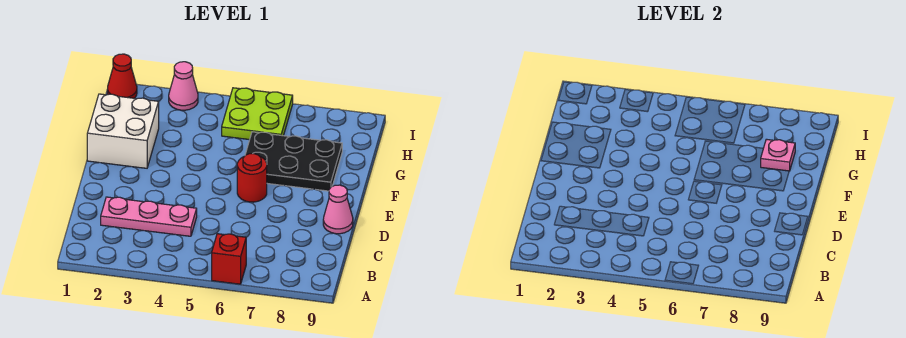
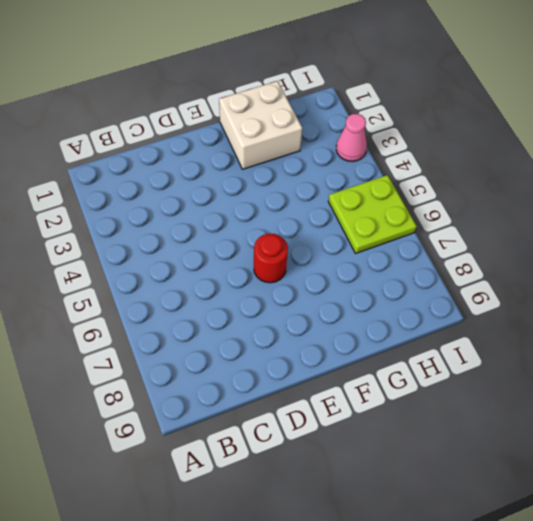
none -> red 1x1 brick [212,234,246,284]
none -> pink 1x3 plate [101,197,197,236]

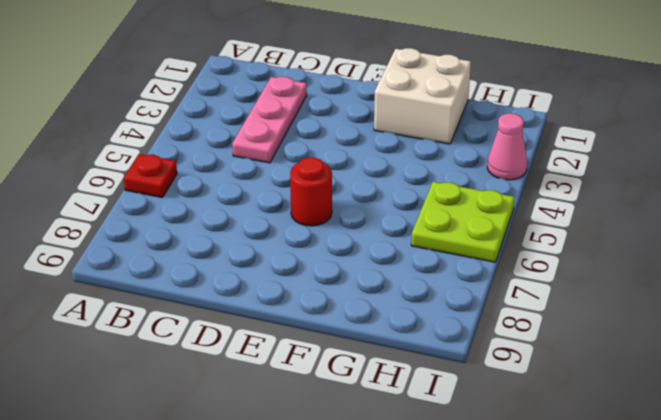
red 1x1 plate [124,154,177,198] -> red 1x1 brick [212,234,246,284]
none -> pink 1x1 cone [323,185,353,234]
none -> black 2x3 plate [245,132,342,191]

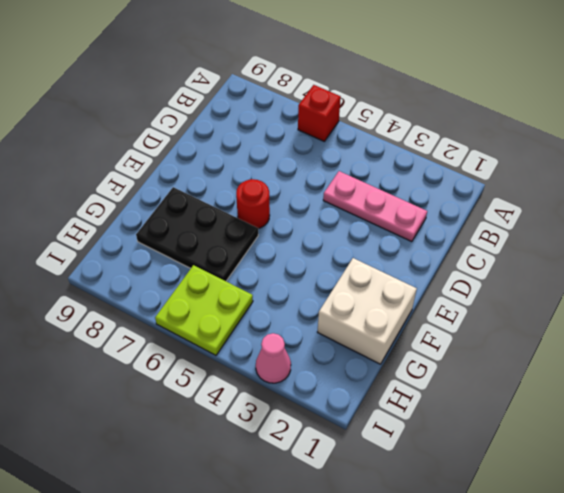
none -> pink 1x1 cone [323,185,353,234]
none -> red 1x1 cone [107,54,137,98]

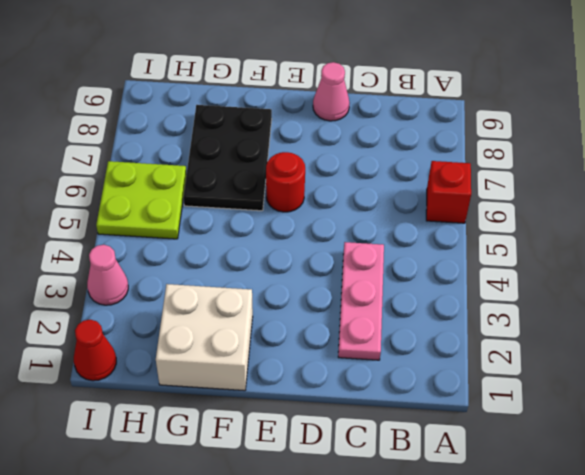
none -> pink 1x1 plate [761,139,795,171]

